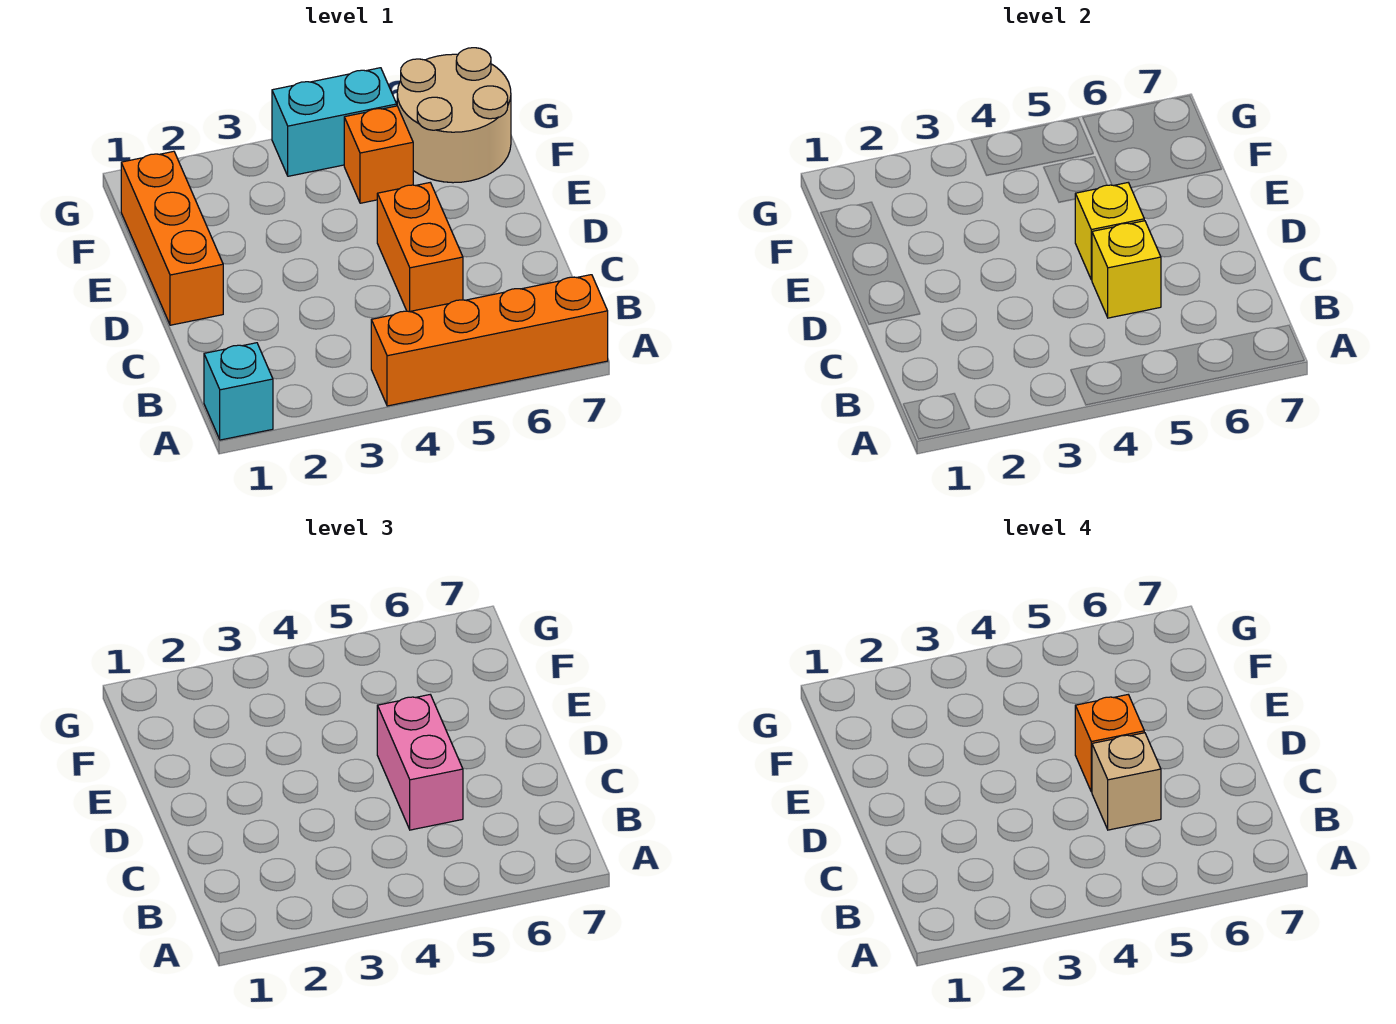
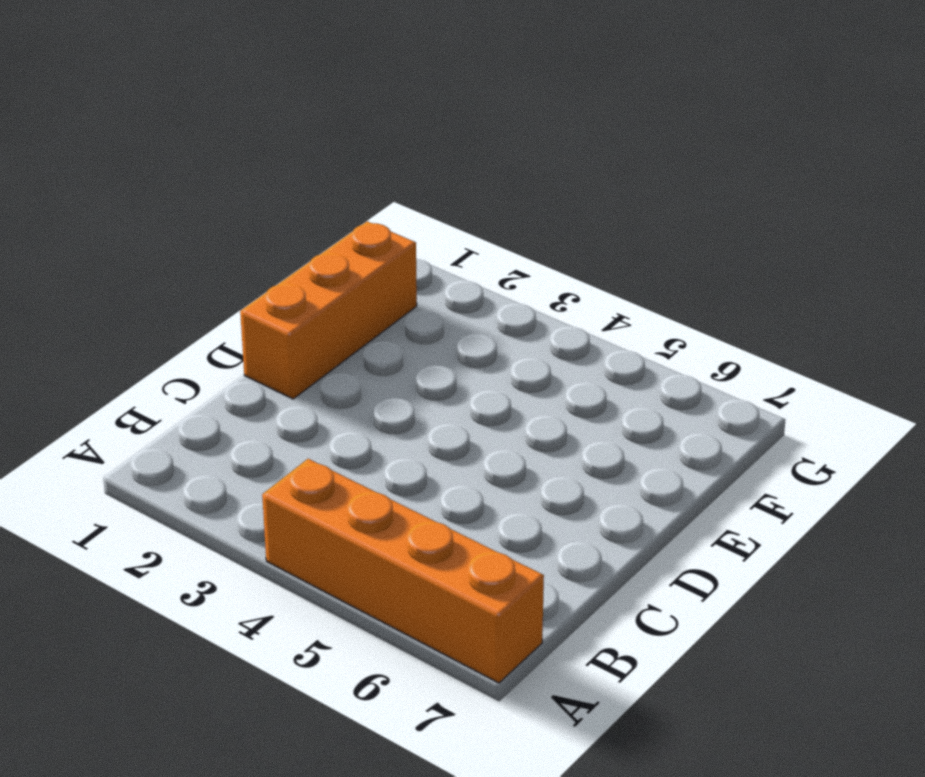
none -> cyan 1x1 brick [204,343,273,440]
none -> orange 1x2 brick [377,183,463,312]
none -> orange 1x1 brick [344,106,413,203]

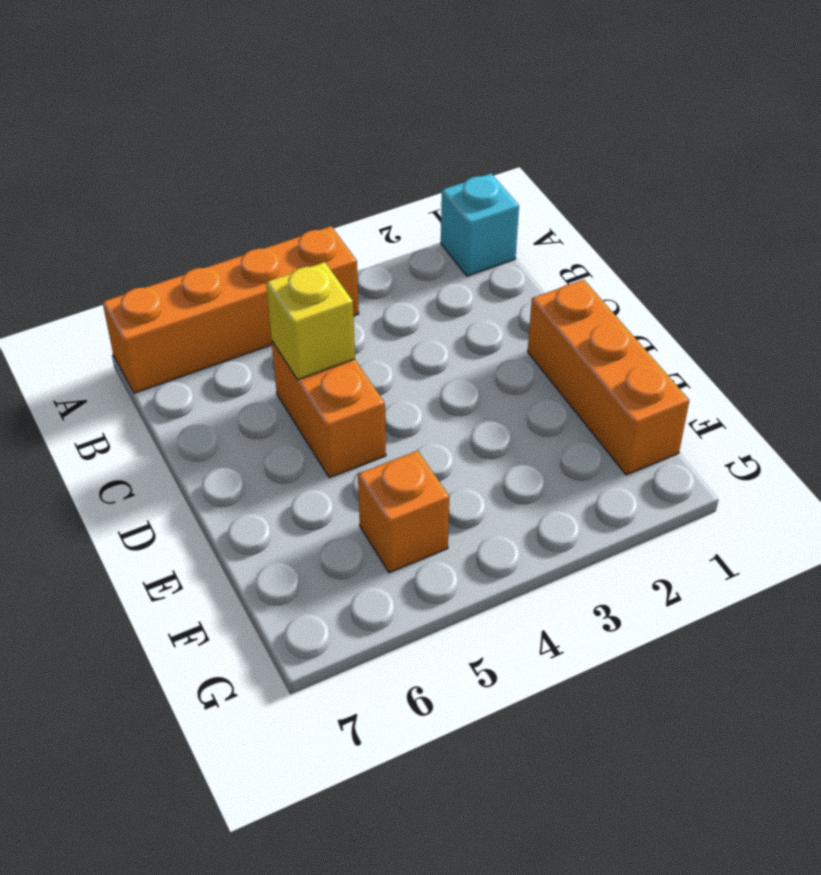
none -> tan 2x2 round brick [397,48,511,183]
none -> cyan 1x2 brick [272,68,397,176]
none -> yellow 1x1 brick [1075,183,1144,280]

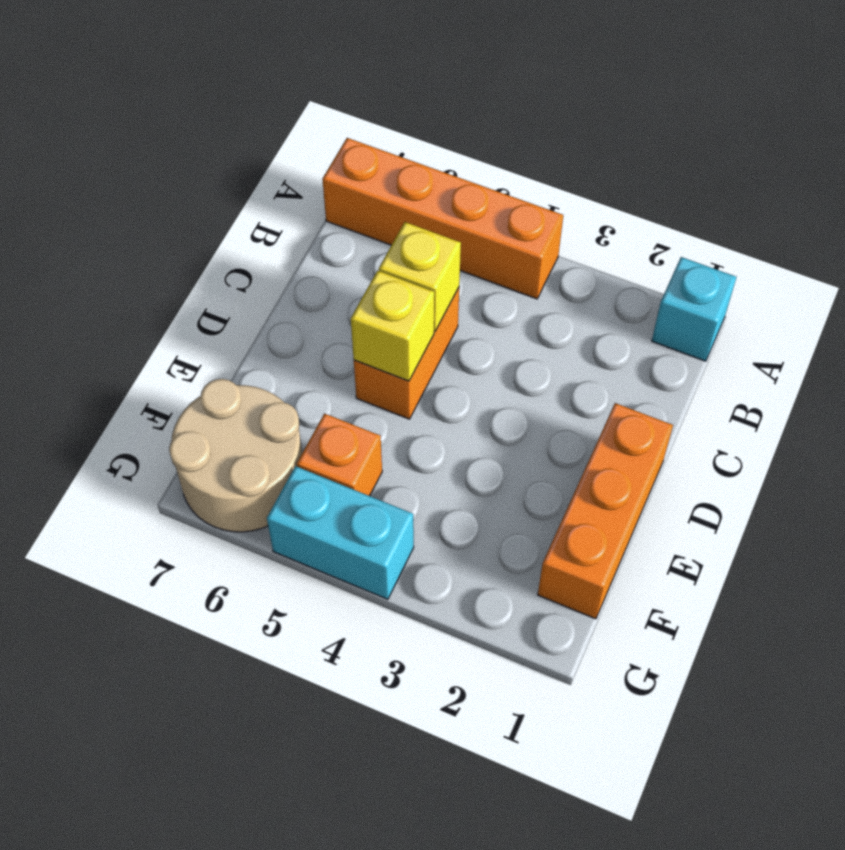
none -> pink 1x2 brick [377,695,463,830]
none -> tan 1x1 brick [1092,733,1161,830]
none -> orange 1x1 brick [1075,695,1144,792]

